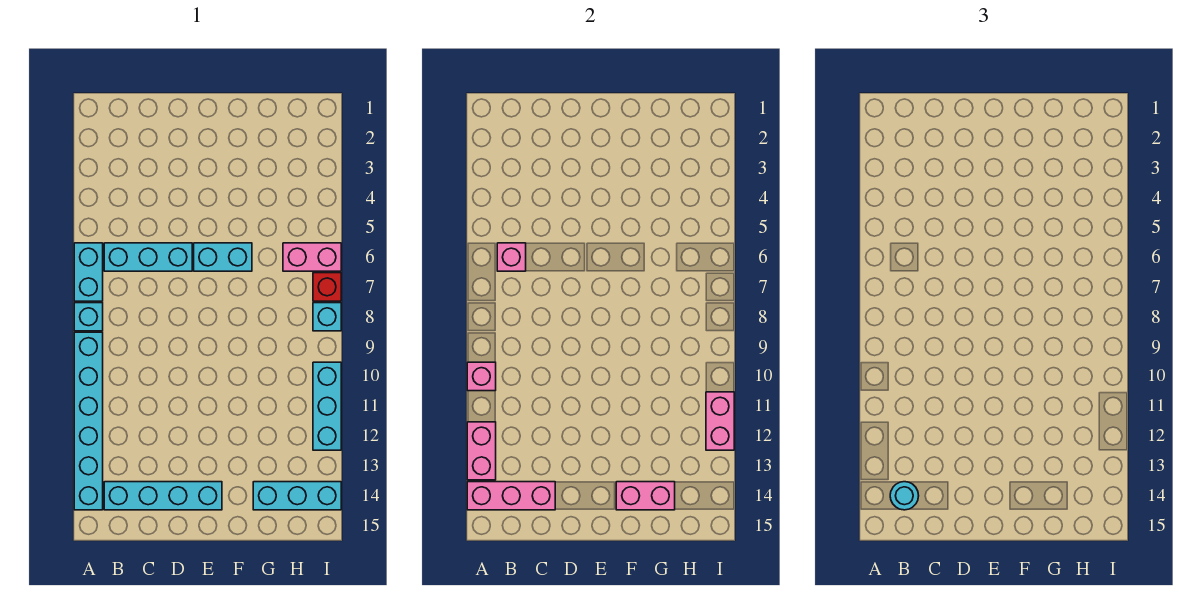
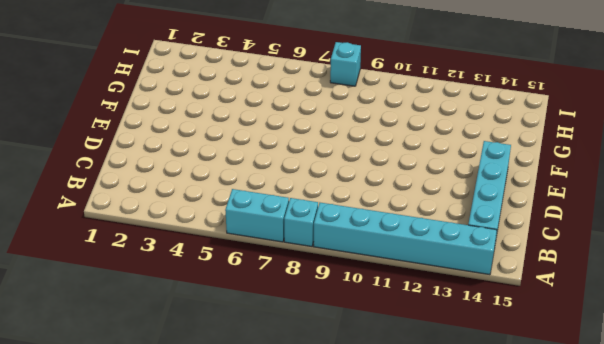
none -> cyan 1x3 brick [104,243,192,271]
none -> cyan 1x2 brick [194,243,252,271]
none -> cyan 1x3 brick [253,482,341,510]

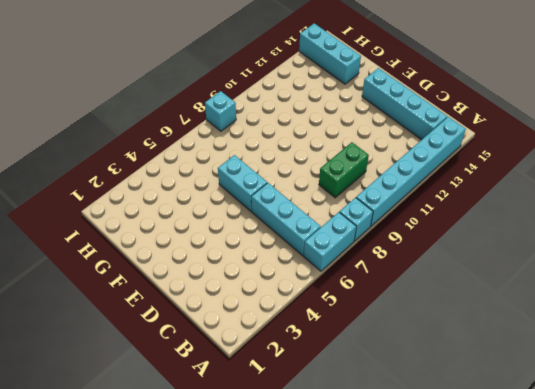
green 1x2 brick [319,142,369,198] -> none
none -> pink 1x2 brick [283,243,341,271]
none -> red 1x1 brick [313,273,341,301]
none -> cyan 1x3 brick [313,362,341,450]

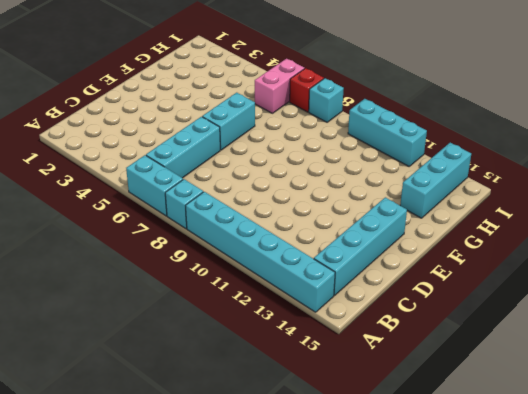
none -> pink 1x1 brick [467,362,496,391]
none -> pink 1x2 brick [467,422,496,480]
none -> pink 1x3 brick [467,482,555,510]

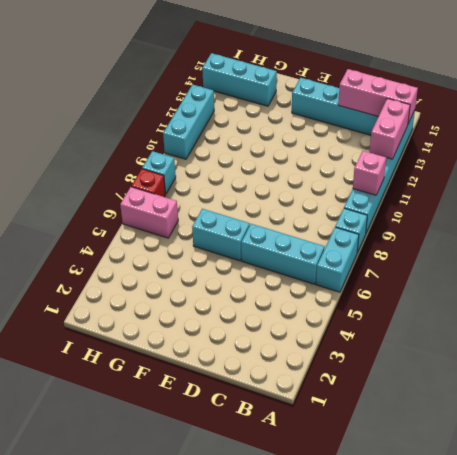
none -> pink 1x1 brick [497,243,526,271]
none -> pink 1x2 brick [616,482,675,510]
none -> pink 1x2 brick [706,392,734,450]

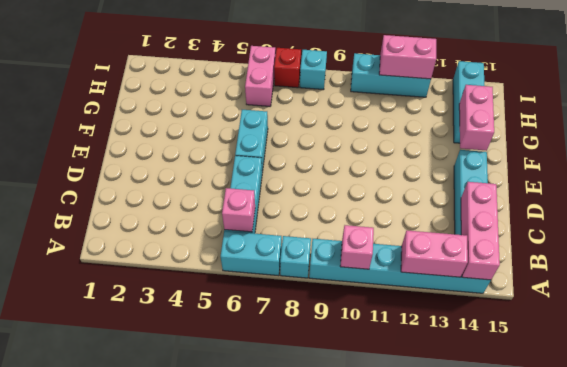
none -> cyan 1x1 round brick [890,482,919,510]

